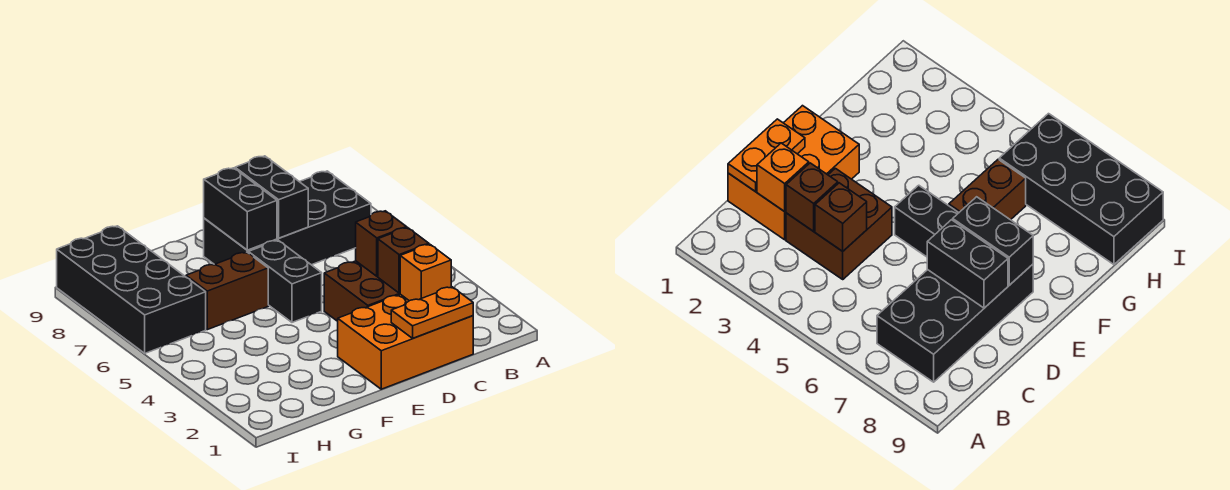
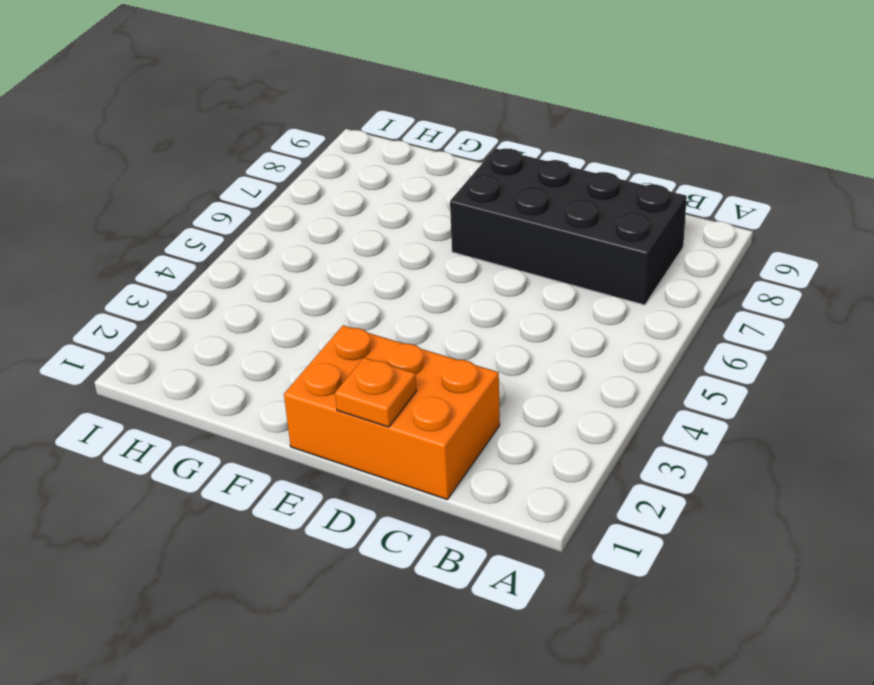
orange 1x1 plate [335,357,417,427] -> orange 1x2 plate [391,287,473,338]
none -> brown 2x2 brick [324,261,400,321]
none -> black 1x2 brick [248,240,322,322]
none -> brown 1x2 brick [186,252,268,330]

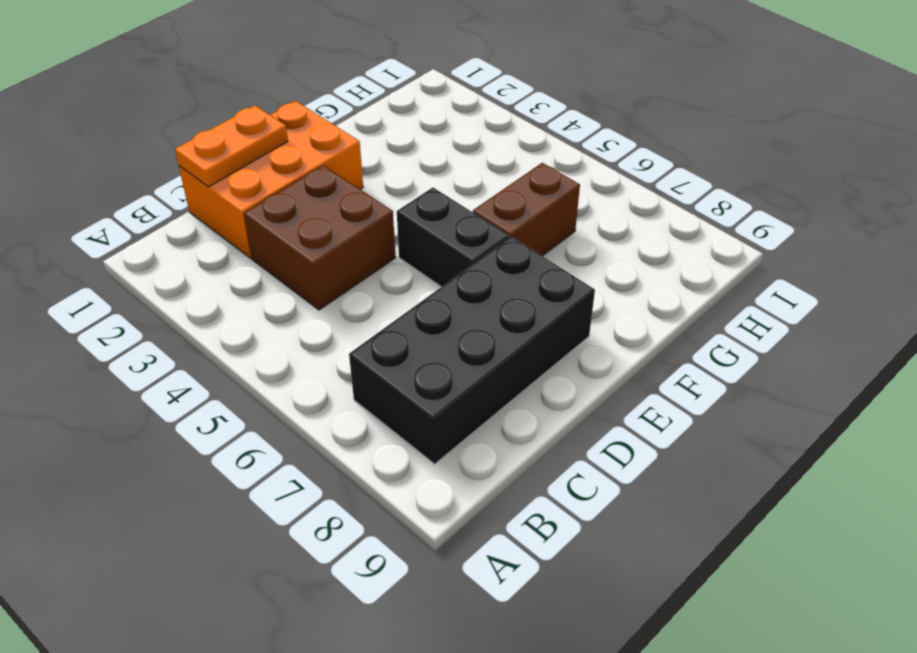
none -> black 2x4 brick [57,226,206,353]
none -> orange 1x1 brick [400,244,451,301]
none -> brown 1x1 brick [378,228,429,293]

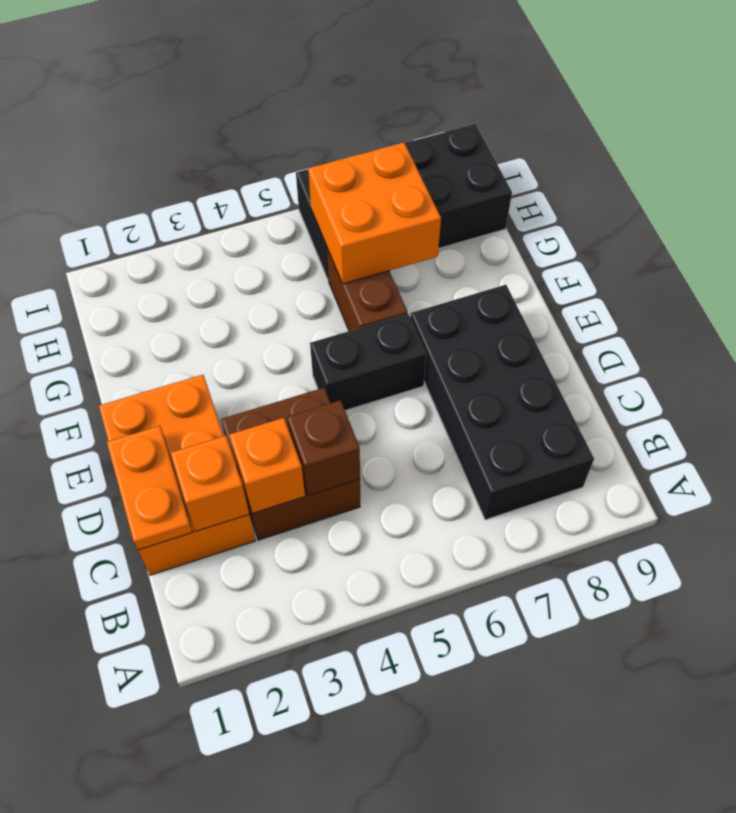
orange 1x1 brick [229,418,305,513] -> brown 1x1 brick [378,228,429,293]
orange 2x2 brick [308,143,441,284] -> none
none -> black 1x2 brick [235,156,308,238]
none -> black 1x2 brick [204,168,277,250]

